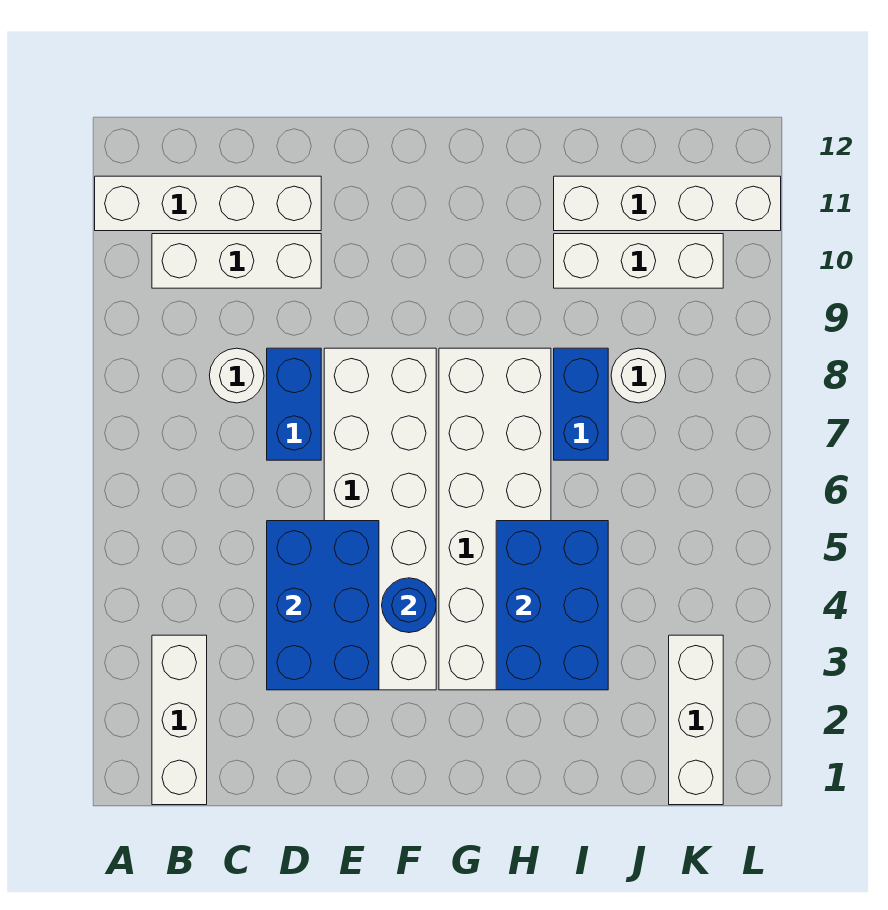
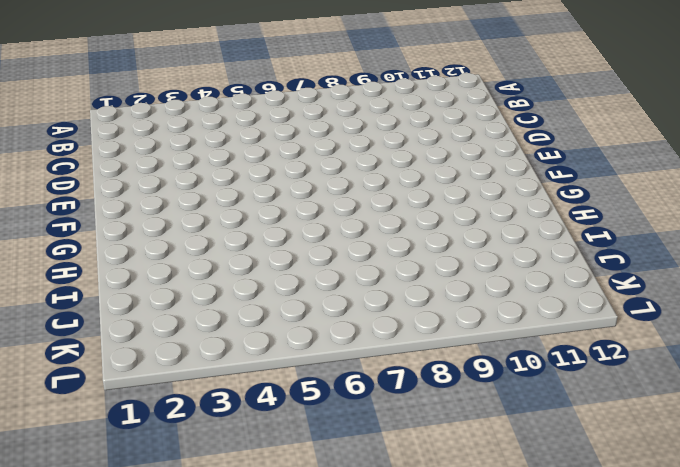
none -> white 1x4 brick [95,176,321,231]
none -> white 1x3 brick [152,635,207,805]
none -> white 1x3 brick [152,234,321,288]

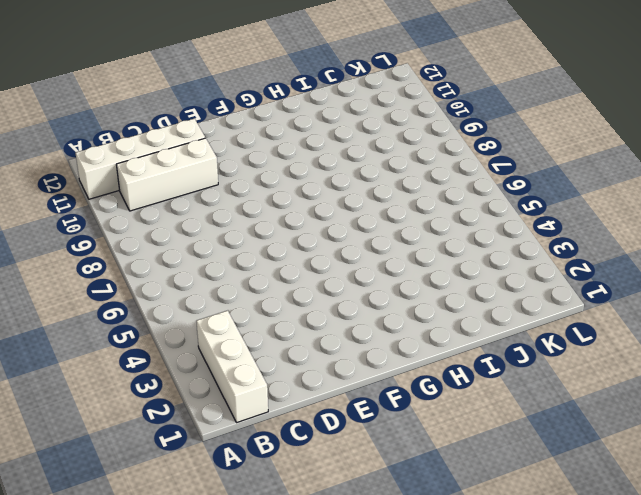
none -> white 1x1 round brick [209,348,264,403]
none -> blue 1x2 brick [267,348,321,460]
none -> white 2x6 brick [324,348,436,690]

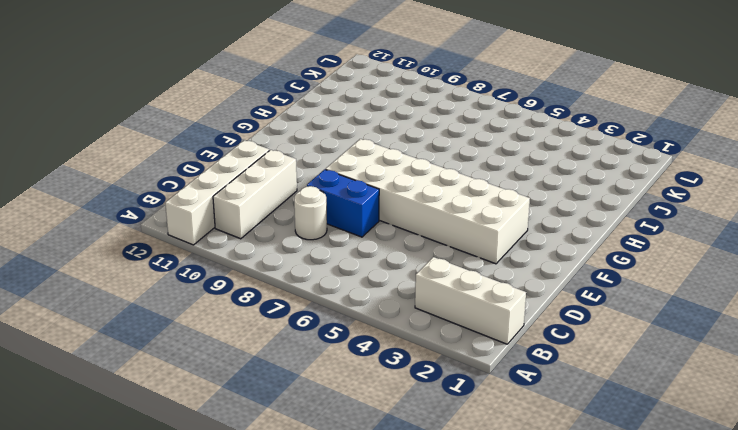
none -> white 2x6 brick [439,348,551,690]
none -> blue 1x2 brick [554,348,608,460]
none -> white 1x3 brick [554,234,723,288]

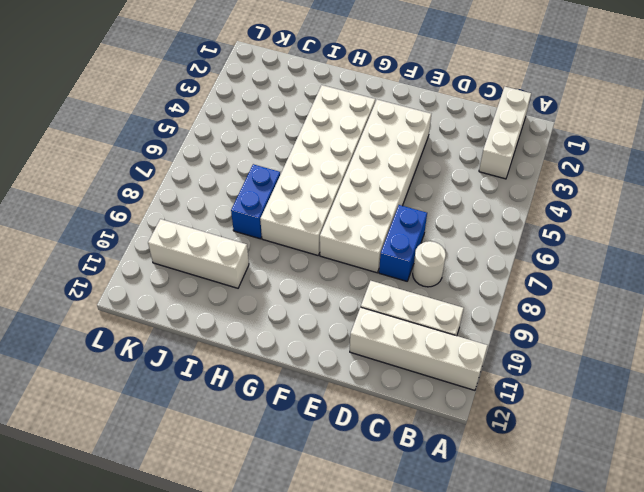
none -> white 1x4 brick [554,176,781,231]
none -> white 1x1 round brick [611,348,666,403]
none -> white 1x3 brick [669,635,723,805]

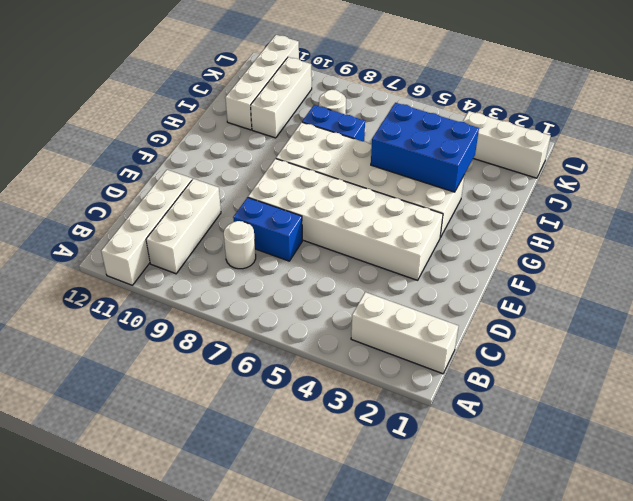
none -> blue 2x3 brick [267,521,379,690]
none -> blue 1x1 round brick [382,578,436,633]

